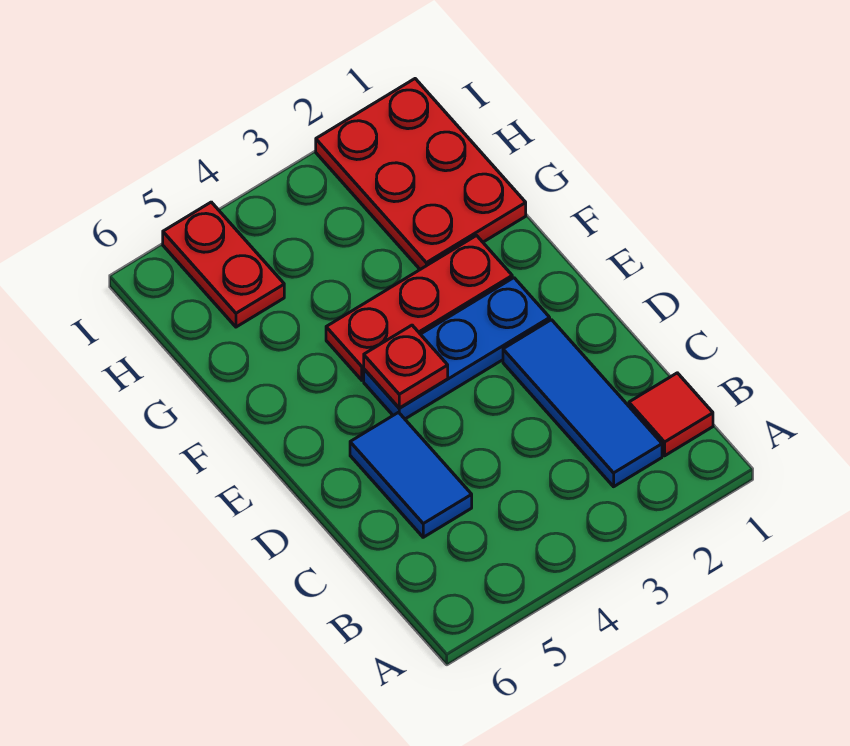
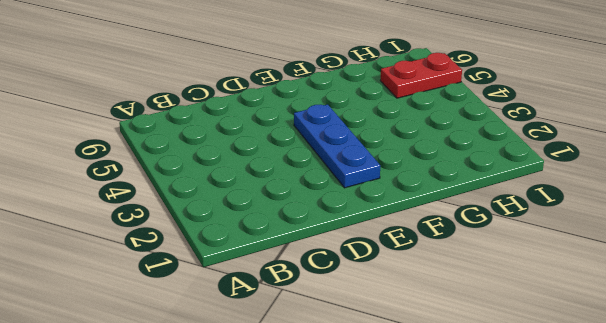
none -> red 1x1 tile [629,373,713,456]
none -> blue 1x3 tile [503,320,662,487]

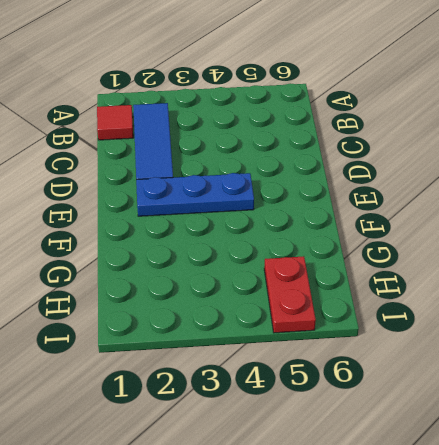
none -> blue 1x2 tile [350,412,472,537]
none -> red 1x3 plate [326,236,512,380]

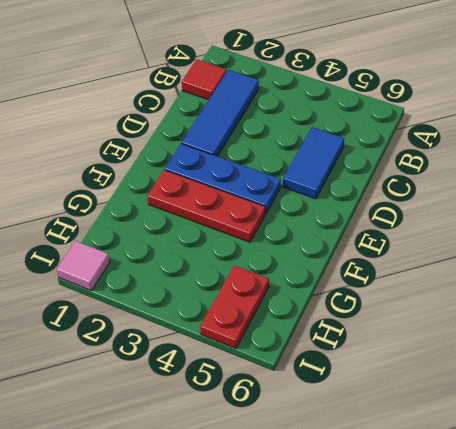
pink 1x1 tile [57,241,110,290] -> red 2x3 plate [316,79,526,269]
none -> red 1x1 plate [364,325,448,408]

